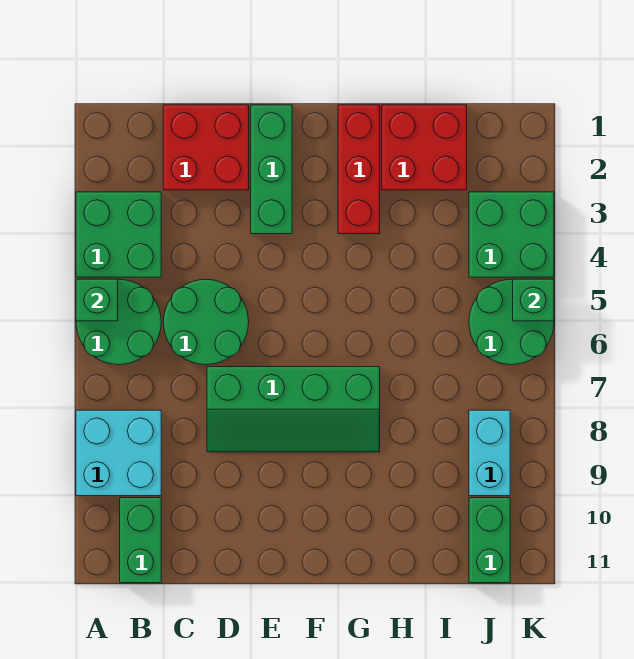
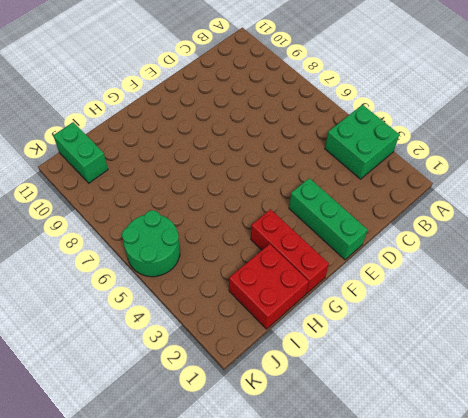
none -> green 2x2 round brick [76,279,161,365]
none -> cyan 2x2 brick [76,410,161,496]
none -> green 1x2 brick [120,498,161,583]

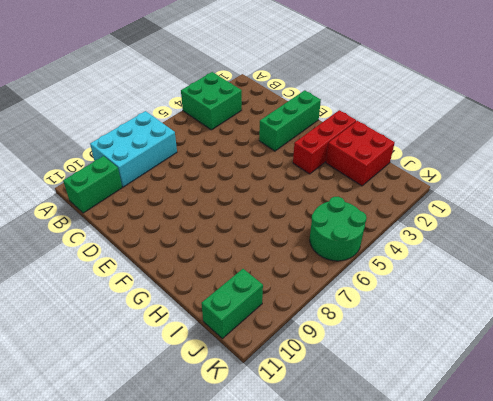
cyan 2x3 brick [90,111,177,187] -> cyan 2x2 brick [76,410,161,496]
none -> green 2x2 round brick [76,279,161,365]
none -> red 2x2 brick [163,105,249,190]
none -> green 2x2 round brick [163,279,249,365]

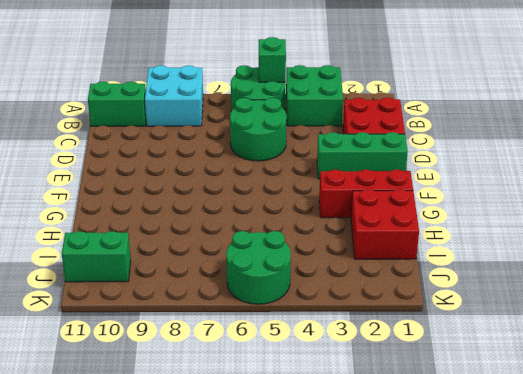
none -> green 2x4 slope [207,367,380,452]
none -> green 2x2 brick [469,192,554,277]
none -> cyan 1x2 brick [469,410,510,496]

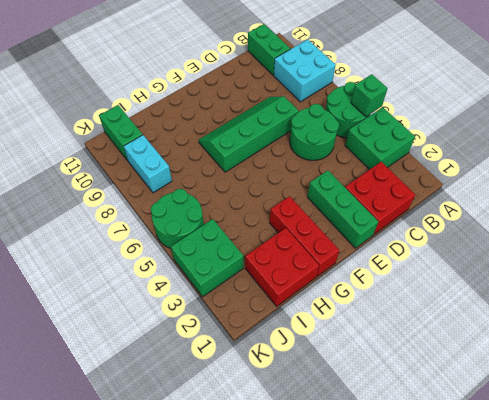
none -> green 1x1 brick [513,279,554,321]

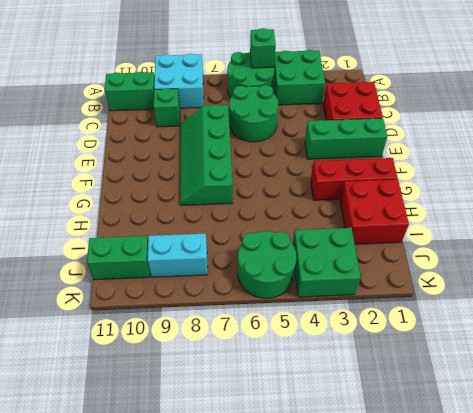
green 1x1 brick [154,88,180,127] -> green 1x1 brick moved to [513,279,554,321]

